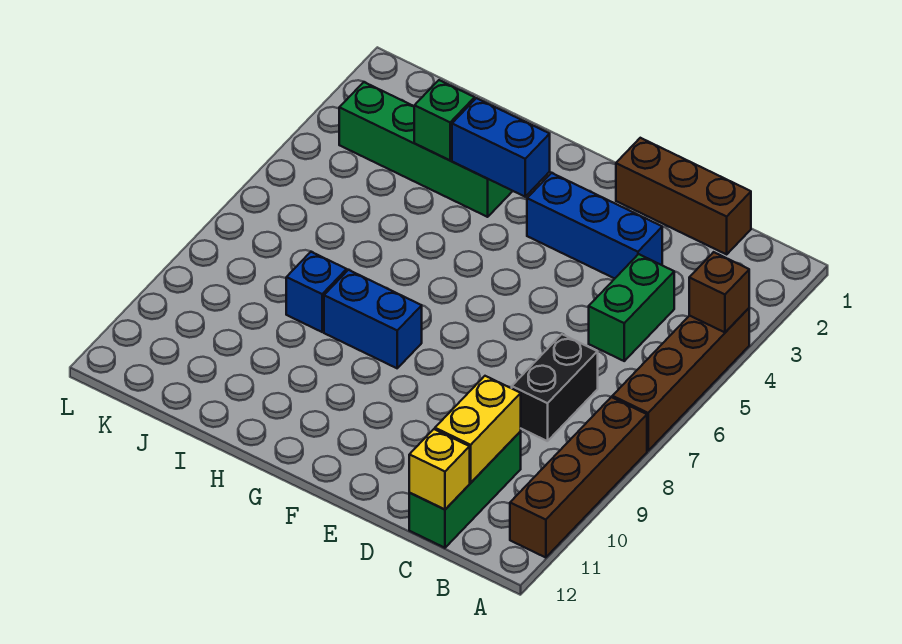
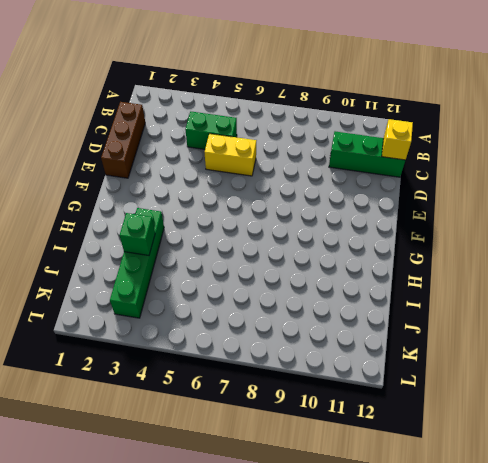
yellow 1x2 brick [205,134,256,176] -> yellow 1x2 brick moved to [435,376,521,483]
none -> brown 1x4 brick [612,308,749,451]
none -> brown 1x4 brick [510,397,647,558]
none -> black 1x2 brick [512,334,598,441]

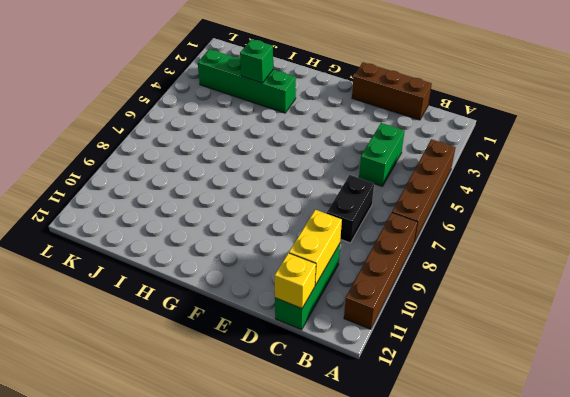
none -> blue 1x3 brick [527,173,662,278]
none -> blue 1x2 brick [324,270,422,368]
none -> blue 1x1 brick [286,252,347,332]

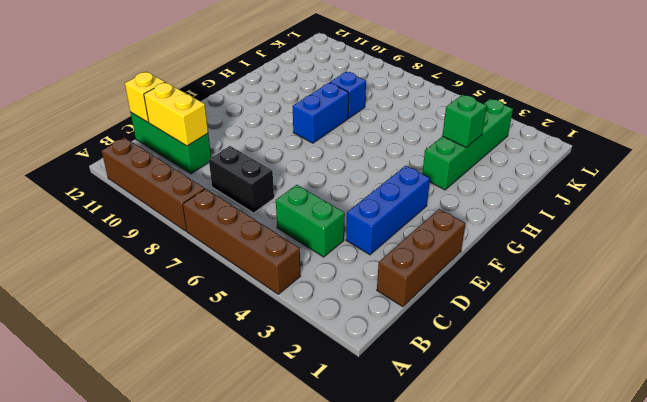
none -> brown 1x1 brick [689,252,749,332]
none -> blue 1x2 brick [452,98,550,197]

